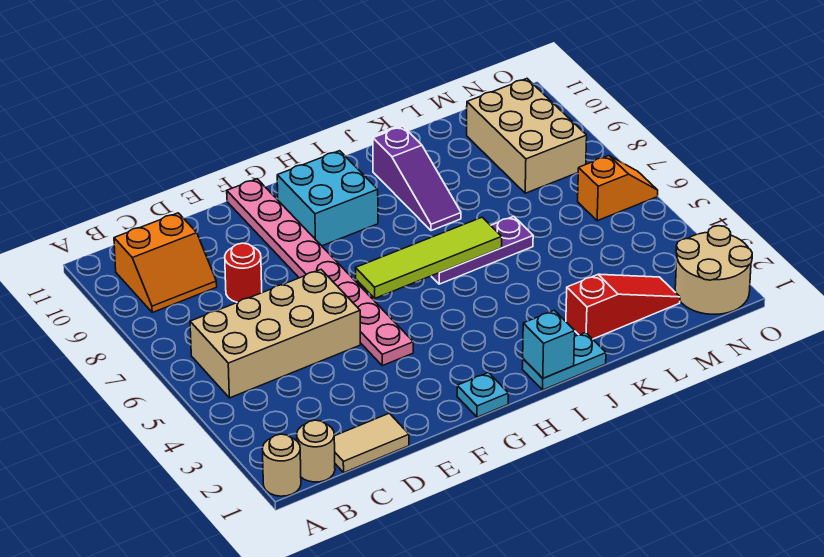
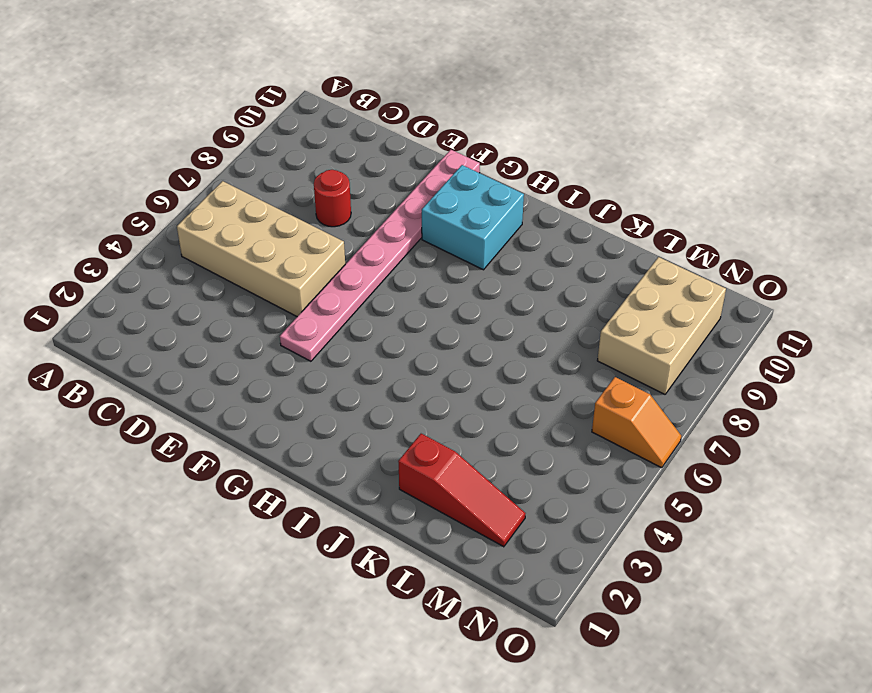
none -> tan 1x1 round brick [262,434,301,496]
none -> tan 1x1 round brick [297,420,335,482]
none -> orange 2x2 slope [114,213,217,312]

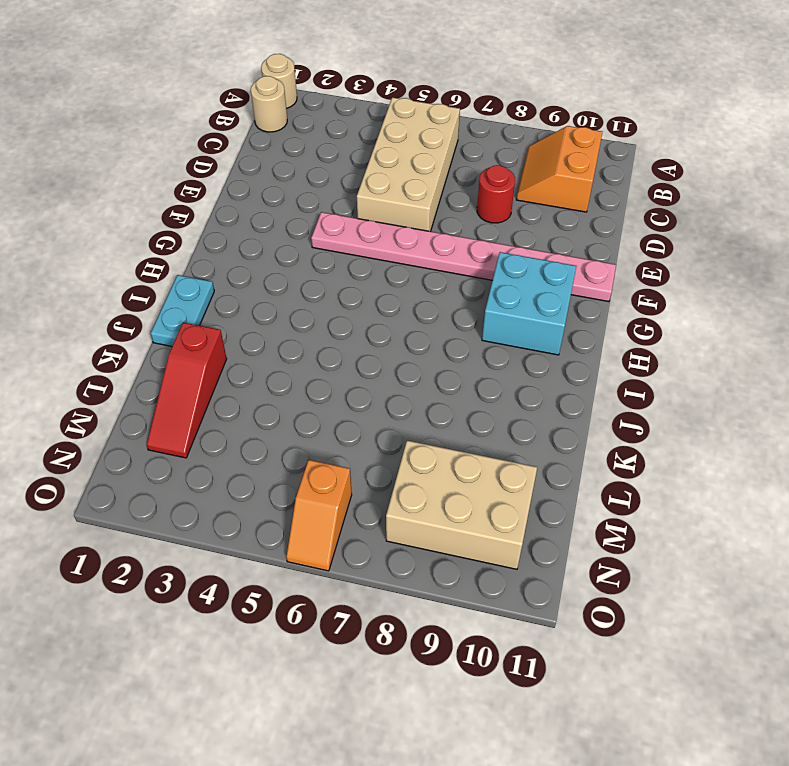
none -> tan 1x2 tile [334,413,409,473]
none -> cyan 1x1 plate [457,373,508,417]
none -> purple 1x3 plate [432,216,533,284]

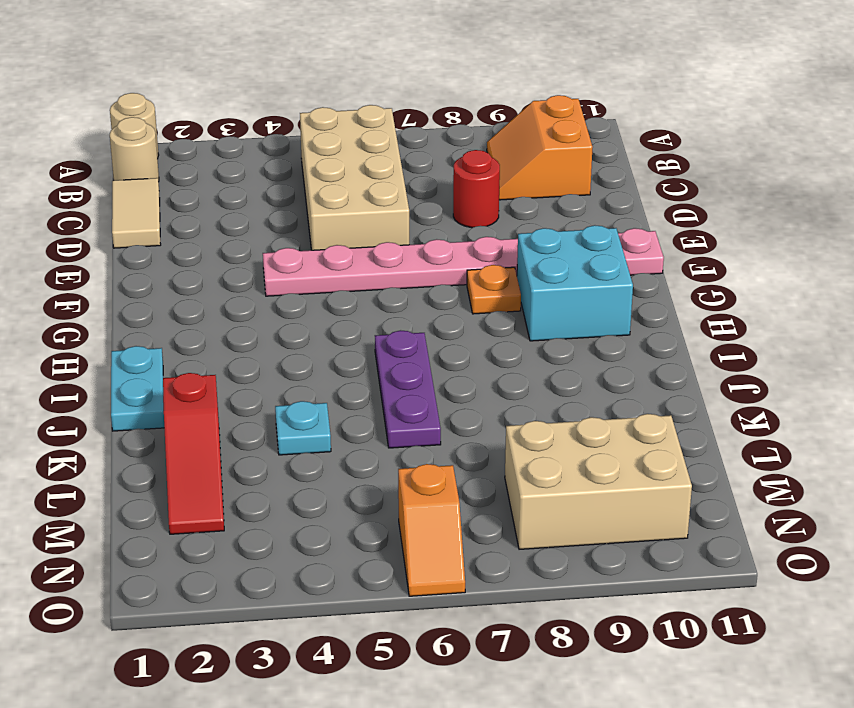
orange 1x1 plate [467,265,521,314] -> none
cyan 1x1 plate [275,401,331,455] -> cyan 1x1 plate moved to [457,373,508,417]
none -> purple 1x3 slope [373,126,461,231]
none -> tan 2x2 round brick [675,226,752,314]
none -> lime 1x4 tile [356,217,502,298]

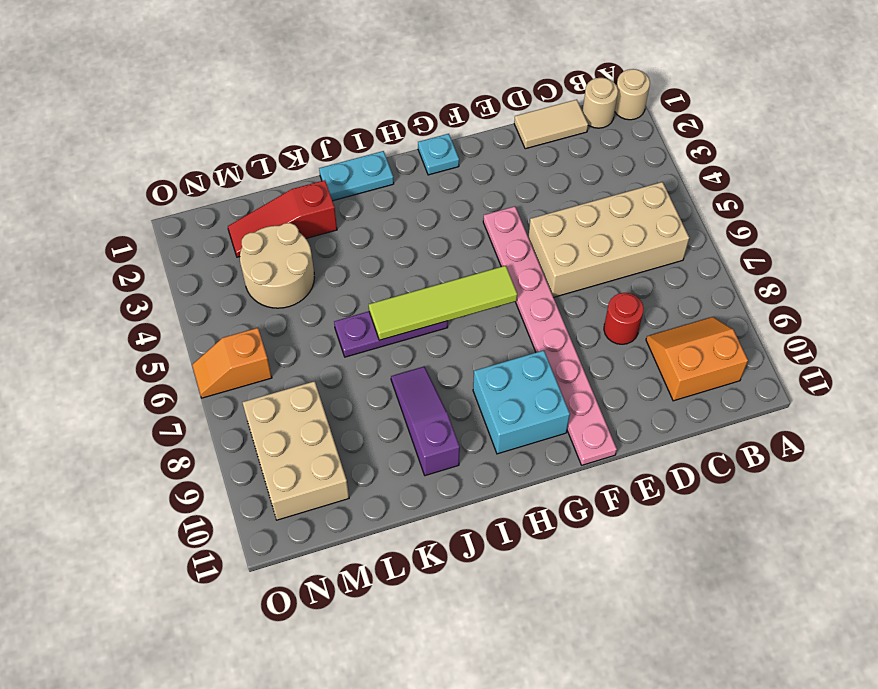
tan 2x2 round brick [240,223,314,308] -> tan 2x2 round brick moved to [675,226,752,314]
none -> cyan 1x1 brick [523,310,575,378]

